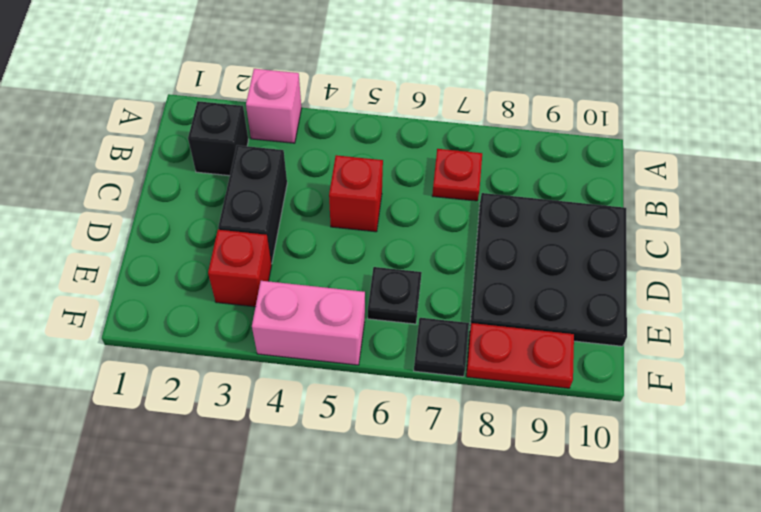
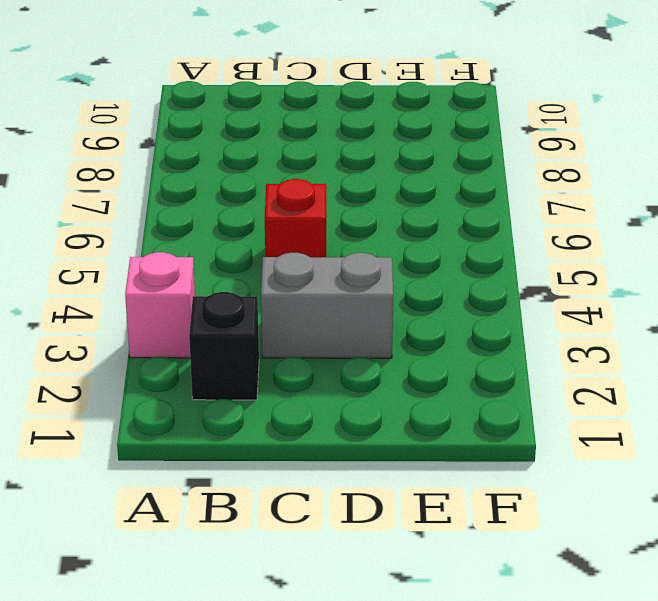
grey 1x2 brick [261,253,393,358] -> black 1x2 brick [218,145,287,264]
none -> red 1x1 plate [432,149,482,201]
none -> black 3x3 plate [470,193,627,346]

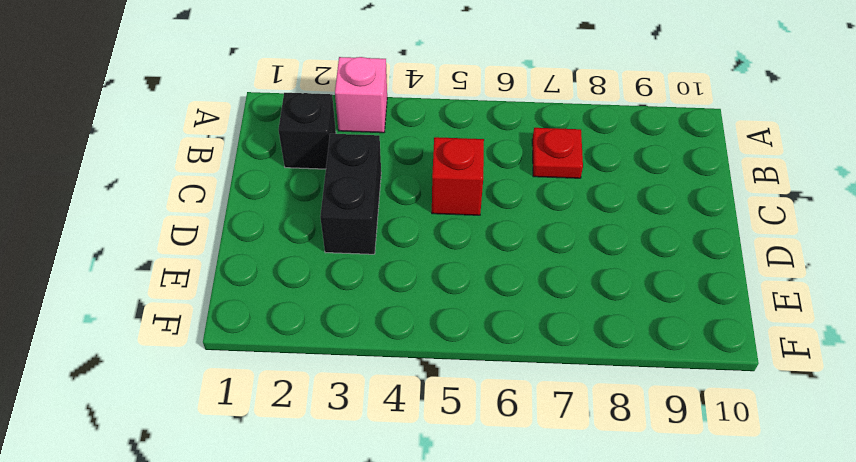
none -> black 3x3 plate [470,193,627,346]
none -> red 1x1 brick [208,230,272,307]

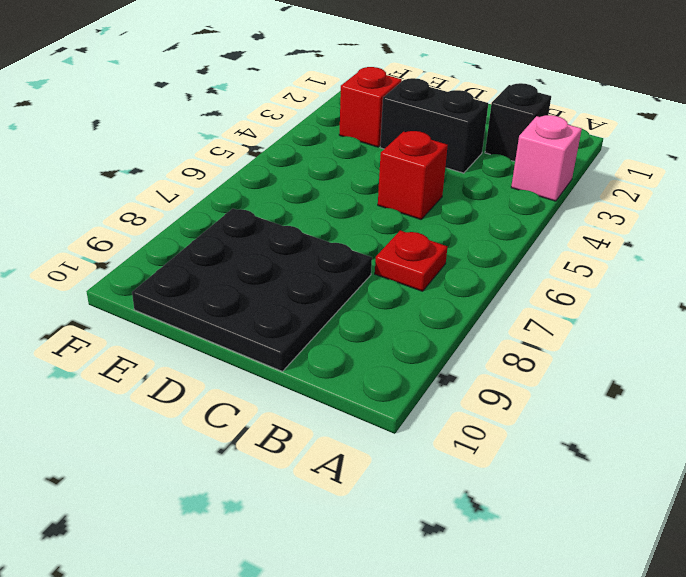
none -> black 1x1 plate [368,267,422,324]
none -> pink 1x2 brick [252,281,365,365]

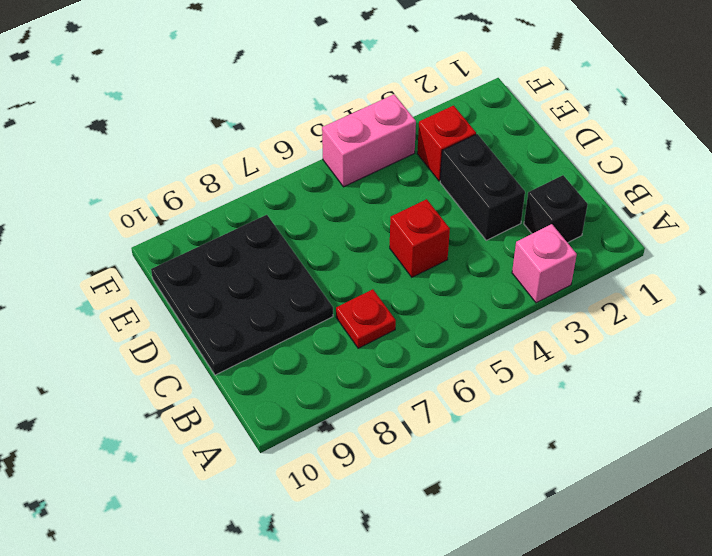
none -> black 1x1 plate [368,267,422,324]
none -> black 1x1 plate [414,318,469,377]

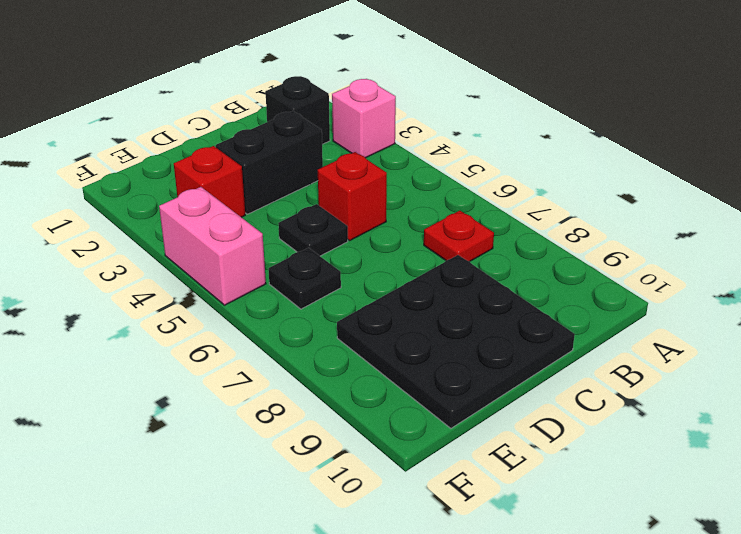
black 1x1 plate [278,204,348,256] -> black 1x1 plate moved to [414,318,469,377]
none -> red 1x2 plate [466,323,574,388]

